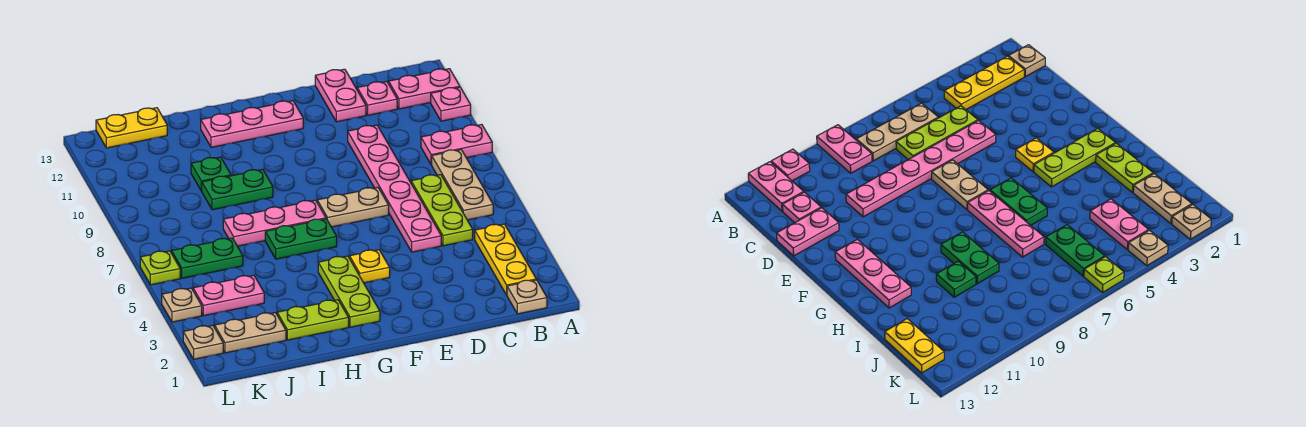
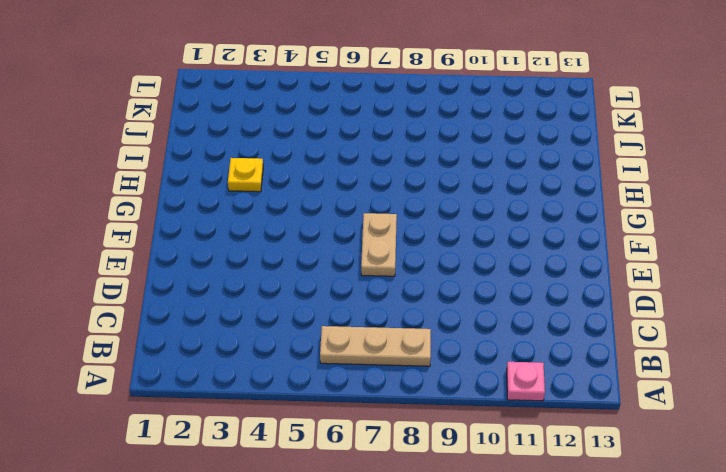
yellow 1x1 plate [228,158,263,192] -> yellow 1x1 plate moved to [350,250,390,283]
none -> pink 1x2 plate [421,125,492,165]
none -> pink 1x2 plate [389,69,460,109]
none -> tan 1x1 plate [507,280,547,314]

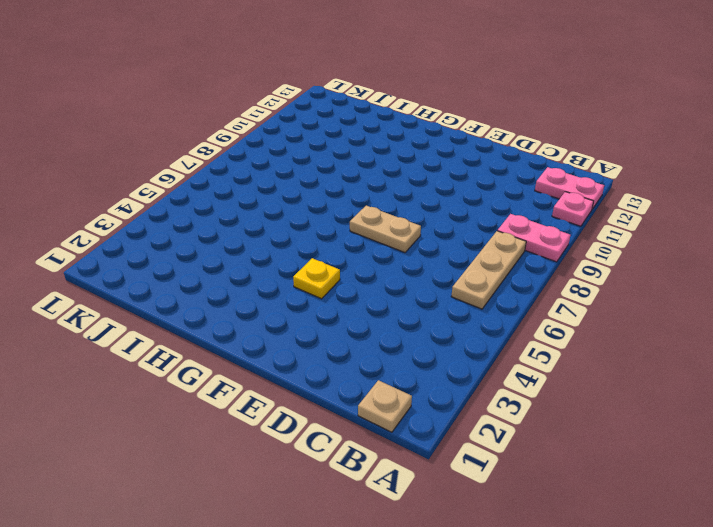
none -> yellow 1x3 plate [475,224,536,295]
none -> lime 1x3 plate [411,175,473,246]
none -> pink 1x1 plate [357,81,397,115]

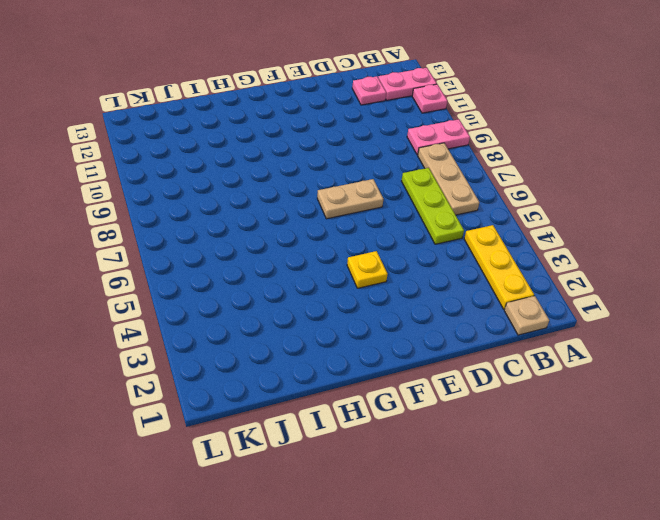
none -> pink 1x6 plate [348,125,441,252]
none -> pink 1x2 plate [315,69,366,122]
none -> pink 1x3 plate [201,101,303,147]

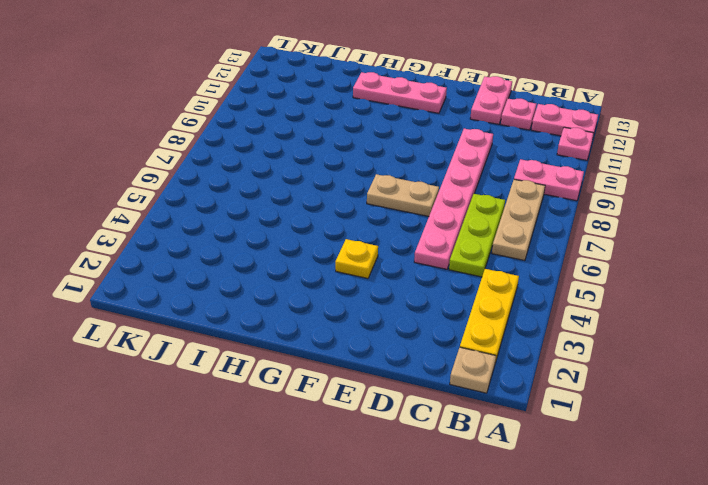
none -> lime 1x3 plate [318,256,380,327]
none -> green 1x2 plate [265,219,337,259]
none -> pink 1x3 plate [223,200,326,246]

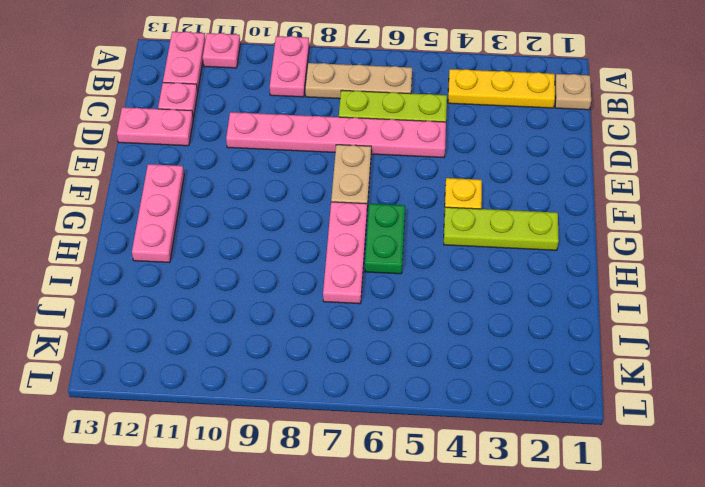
none -> lime 1x2 plate [277,300,349,340]
none -> green 1x2 plate [202,169,273,210]
none -> green 1x1 plate [191,157,231,191]

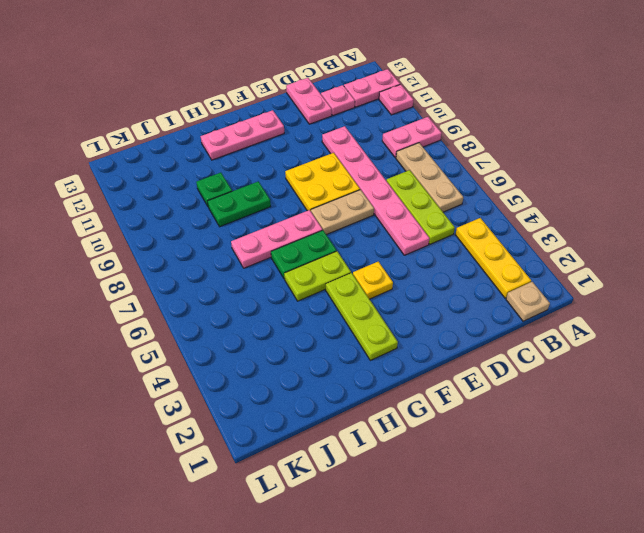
yellow 2x2 plate [285,153,360,211] -> none
lime 1x2 plate [284,251,351,301] -> lime 1x2 plate moved to [277,300,349,340]
none -> tan 1x2 plate [215,313,286,353]
none -> pink 1x2 plate [193,275,264,316]
none -> green 1x2 plate [172,238,243,278]

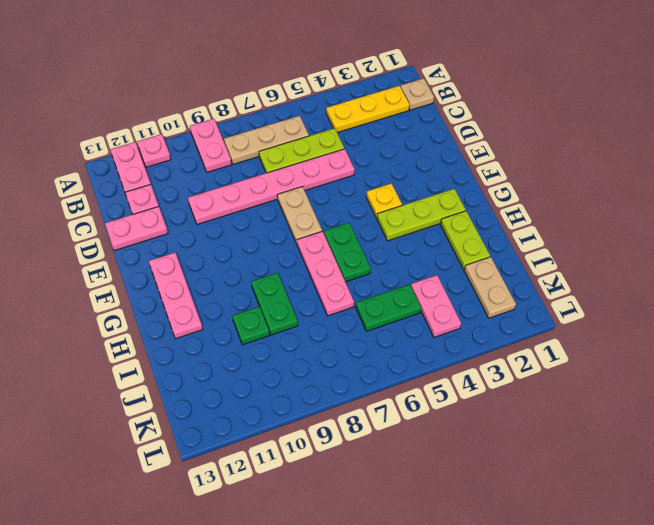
green 1x2 plate [356,284,421,331] -> green 1x2 plate turned to [172,238,243,278]
none -> yellow 1x2 plate [96,108,167,148]
none -> tan 1x1 plate [183,325,223,359]
none -> tan 1x1 plate [162,288,202,322]

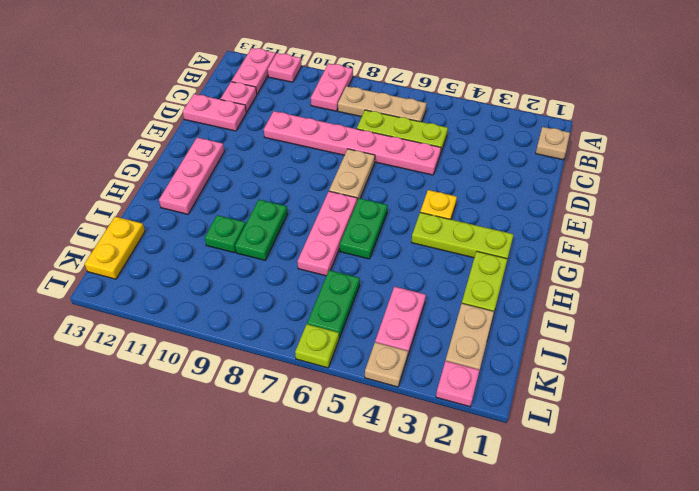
pink 1x1 plate [436,361,480,407] -> tan 1x1 plate [183,325,223,359]
none -> yellow 1x3 plate [475,224,536,295]

